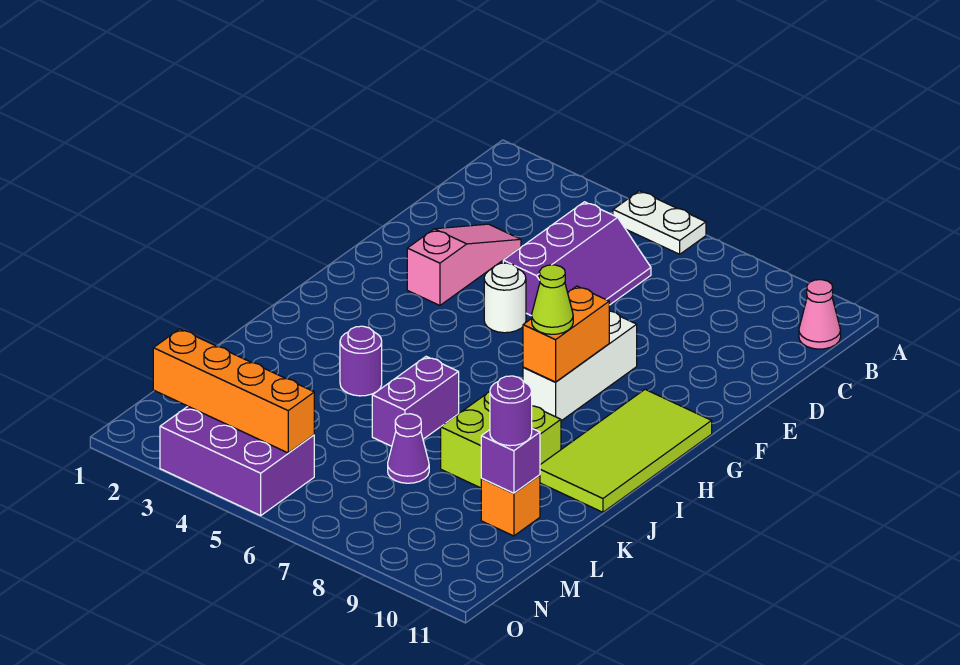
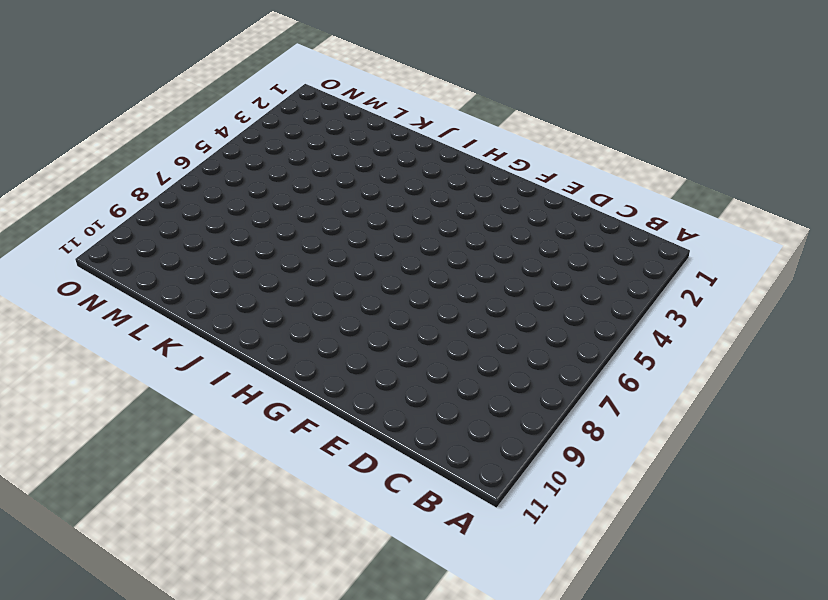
none -> white 1x2 plate [613,191,706,254]
none -> pink 1x1 cone [799,280,841,349]
none -> purple 2x3 slope [503,202,651,316]

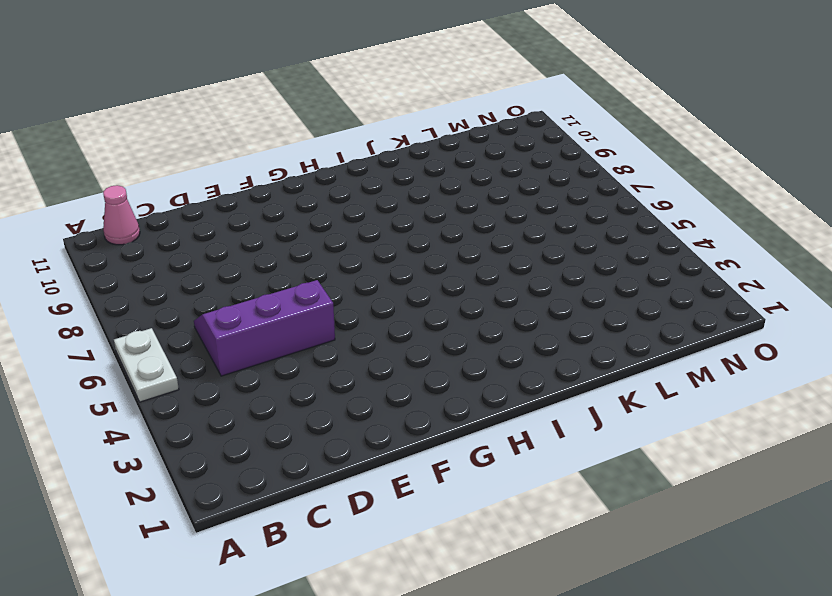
none -> pink 1x3 slope [407,224,521,305]
none -> white 1x1 round brick [484,263,526,333]
none -> white 1x3 brick [523,311,637,421]

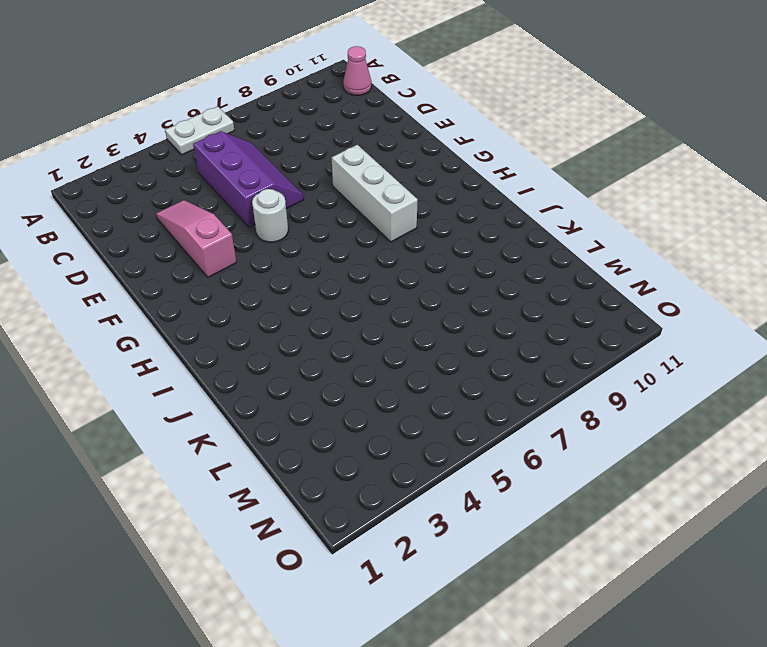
none -> lime 2x4 tile [540,389,712,512]
none -> purple 1x1 round brick [340,326,382,396]
none -> purple 1x2 brick [372,357,459,446]

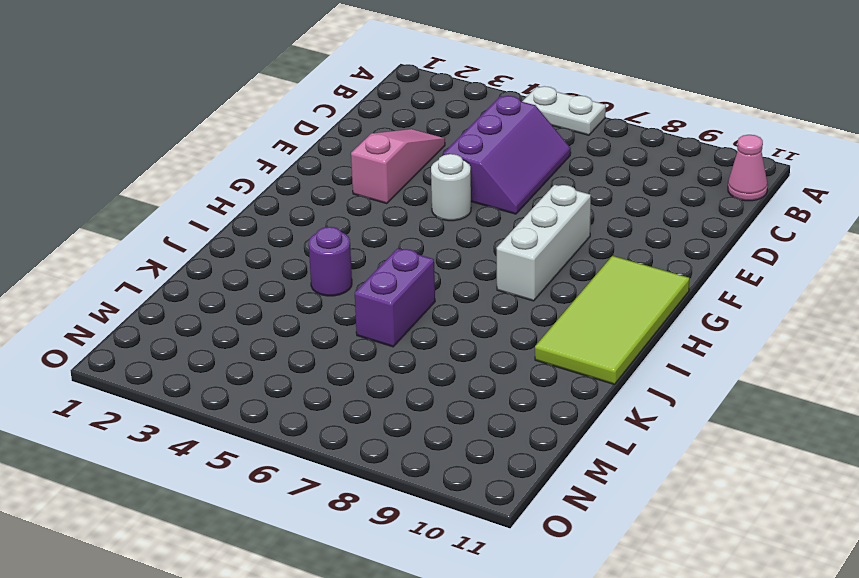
none -> lime 2x2 brick [441,392,561,488]
none -> purple 1x1 cone [388,414,429,483]
none -> orange 1x1 brick [481,475,540,536]

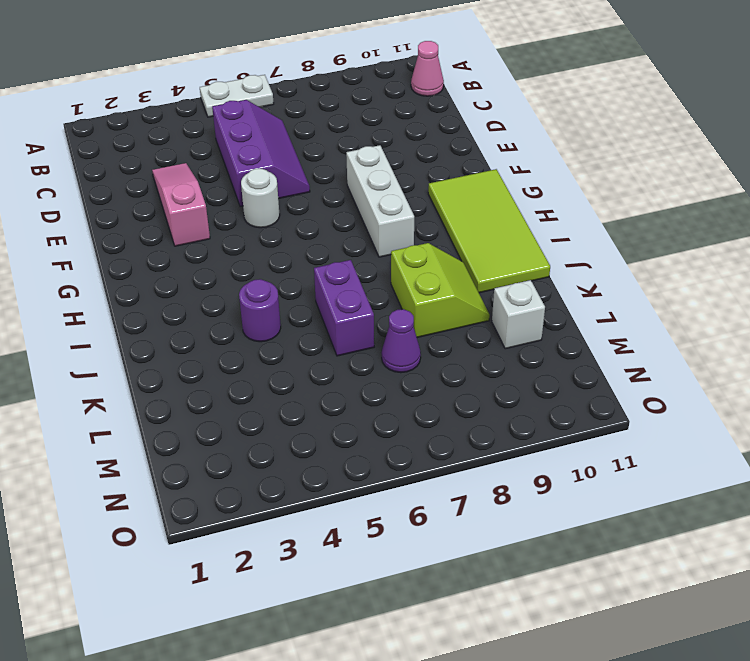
lime 2x2 slope [391,243,490,338] -> lime 2x2 brick [441,392,561,488]
white 1x1 brick [492,280,545,349] -> orange 1x1 brick [481,475,540,536]
none -> purple 2x3 brick [160,407,314,515]
none -> orange 1x2 brick [523,286,609,382]
none -> purple 1x1 brick [481,429,540,493]

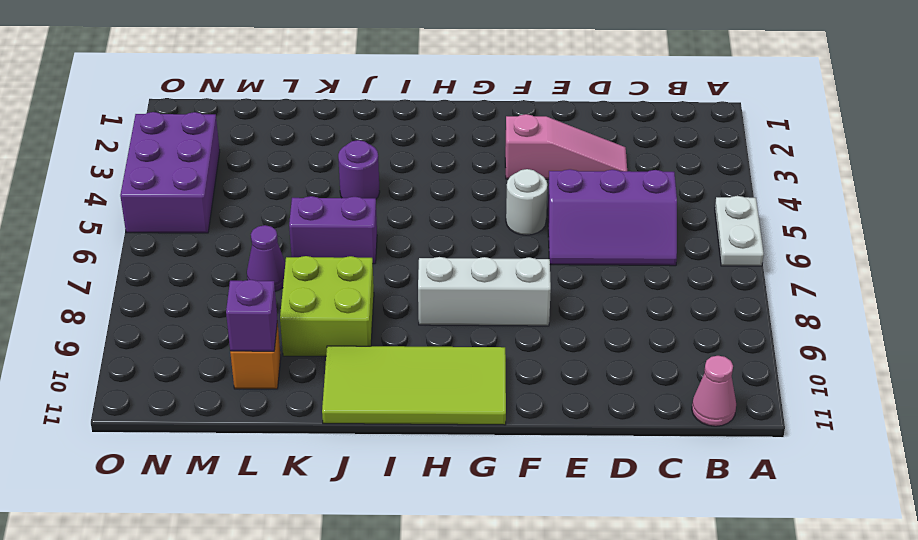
none -> orange 1x2 brick [523,286,609,382]
none -> orange 1x4 brick [153,329,314,453]
none -> lime 1x1 cone [532,265,573,334]

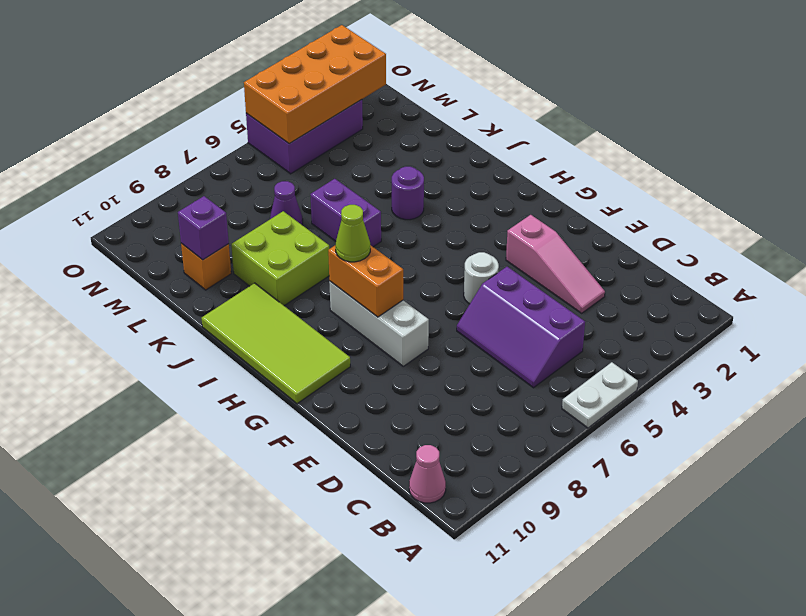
orange 2x4 brick [244,25,386,144] -> orange 1x4 brick [153,329,314,453]
none -> purple 1x1 round brick [490,376,532,446]

